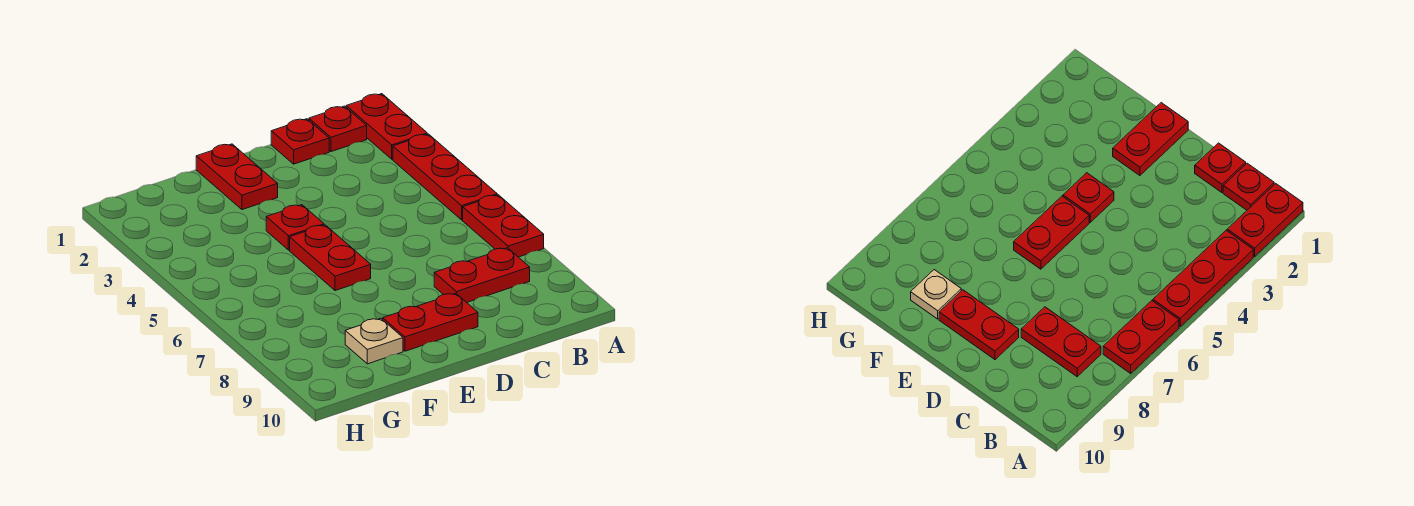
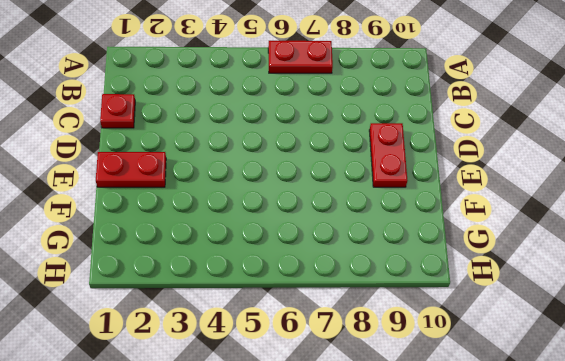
none -> red 1x2 plate [346,94,427,159]
none -> red 1x3 plate [393,134,497,220]

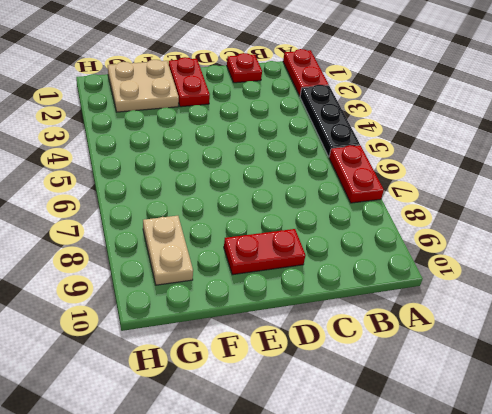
black 1x3 plate [300,85,360,157] -> red 1x3 plate [393,134,497,220]
tan 2x2 plate [108,60,179,112] -> none
tan 1x2 plate [143,216,193,285] -> none
none -> red 1x1 plate [309,106,367,152]
none -> red 1x2 plate [434,248,530,302]

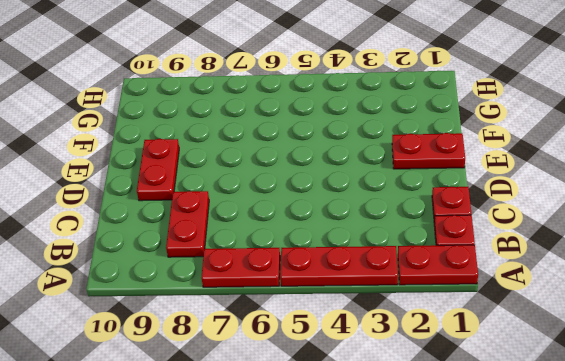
none -> red 1x1 plate [266,205,324,250]
none -> red 1x2 plate [290,225,371,291]

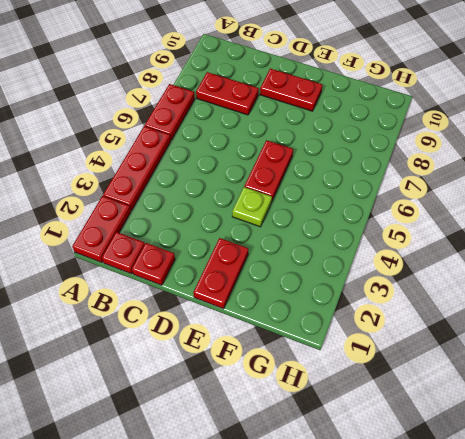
lime 1x1 plate [232,187,272,227] -> red 1x1 plate [266,205,324,250]
none -> tan 1x1 plate [345,318,403,364]

